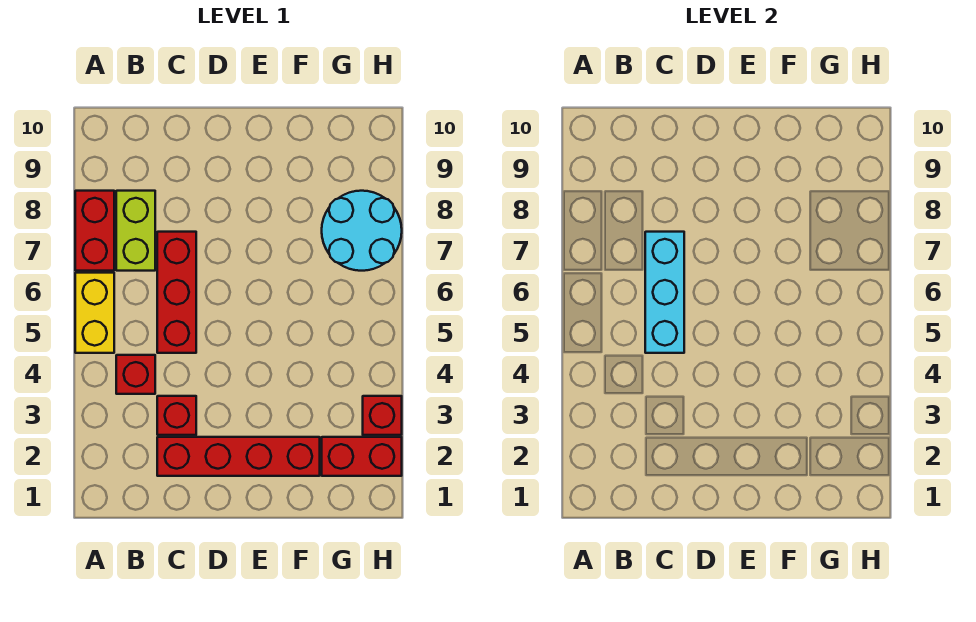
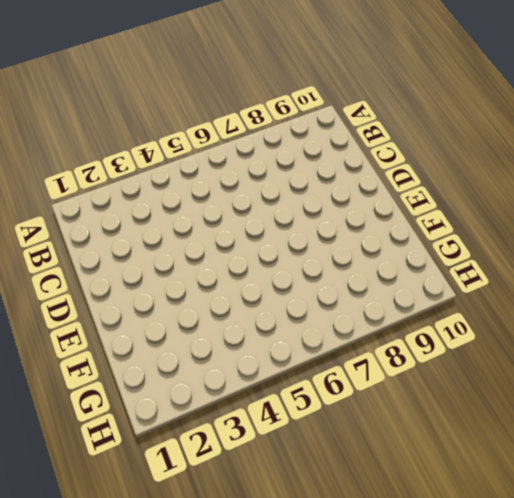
none -> yellow 1x2 brick [75,273,114,353]
none -> red 1x2 brick [75,191,114,271]

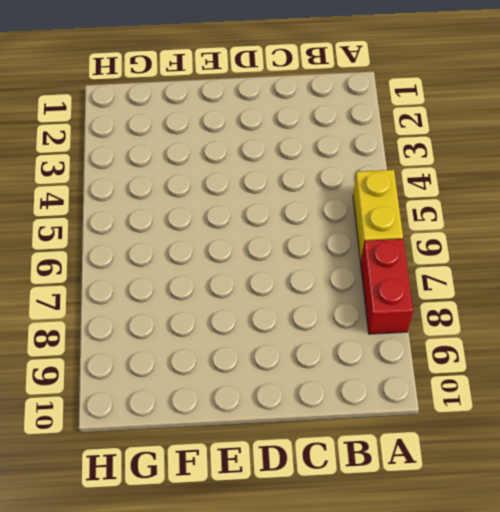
none -> red 1x1 brick [116,355,155,394]
none -> lime 1x2 brick [116,191,155,271]

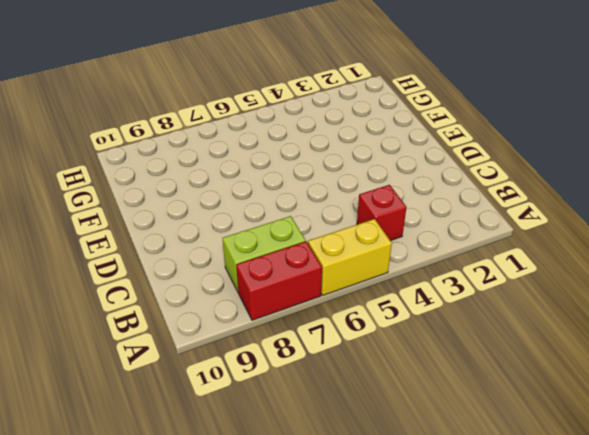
none -> red 1x4 brick [157,437,320,476]
none -> red 1x1 brick [157,396,196,435]

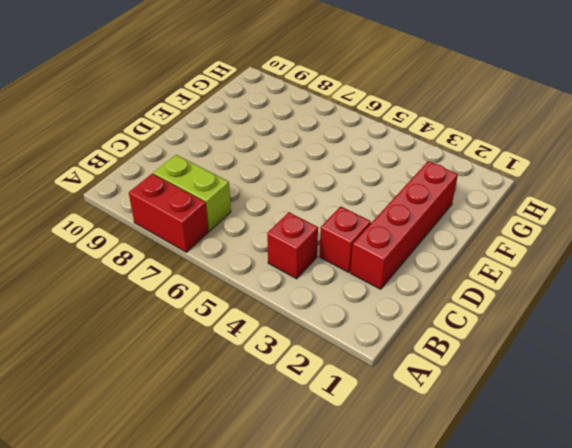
none -> yellow 1x2 brick [75,273,114,353]
none -> red 1x3 brick [157,232,196,353]

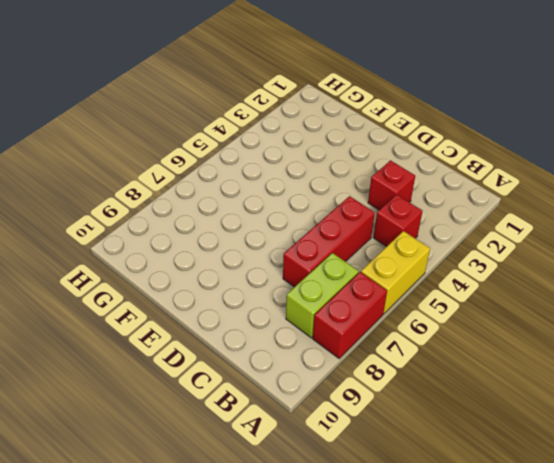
none -> red 1x4 brick [157,437,320,476]
none -> red 1x2 brick [322,437,402,476]

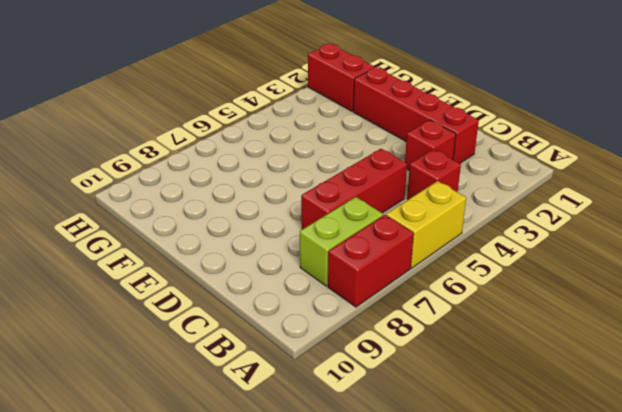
none -> cyan 2x2 round brick [322,191,402,271]
none -> red 1x1 brick [363,396,402,435]

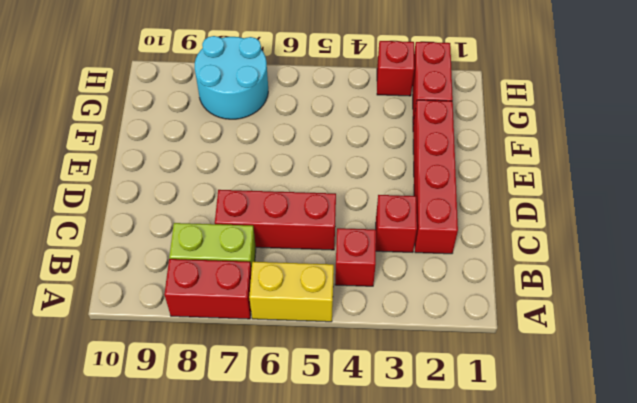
none -> cyan 1x3 brick [645,232,684,353]

